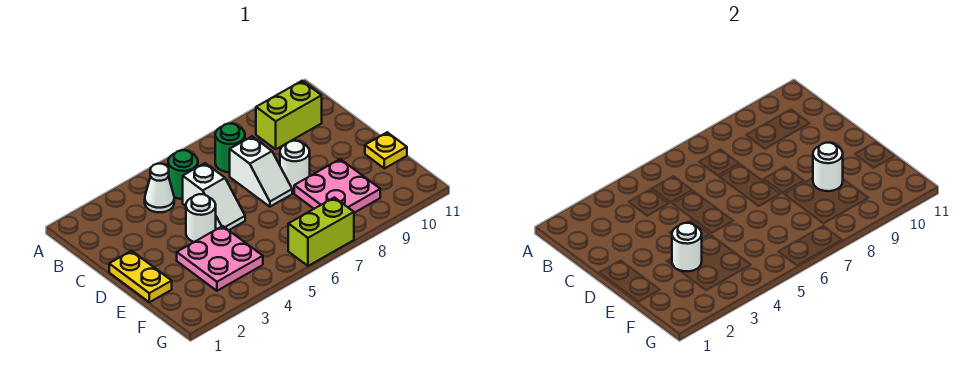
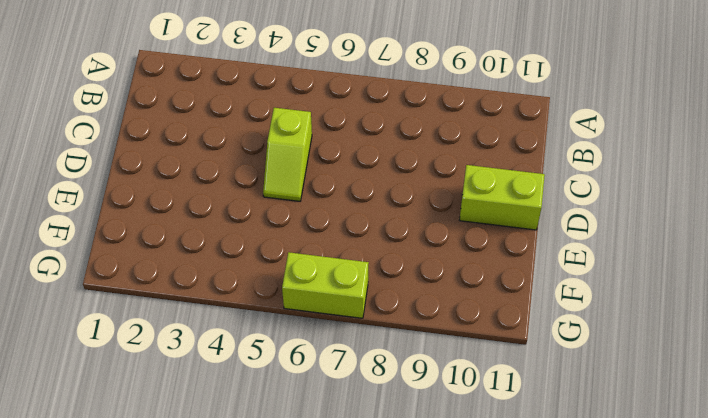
lime 1x2 slope [263,108,312,201] -> white 1x2 slope [183,163,245,230]
lime 1x2 brick [460,165,545,230] -> lime 1x2 brick moved to [256,81,322,149]
none -> white 1x1 cone [145,164,174,212]
none -> green 1x1 round brick [168,150,198,199]
none -> green 1x1 round brick [215,124,245,172]

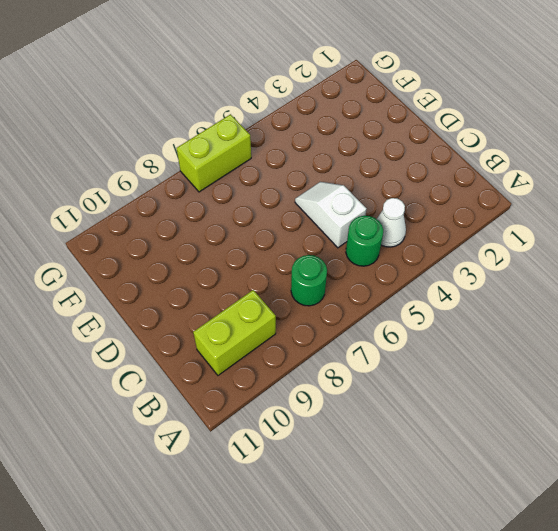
none -> white 1x2 slope [230,136,292,207]
none -> yellow 1x2 plate [109,251,172,302]
none -> white 1x1 round brick [186,194,216,242]

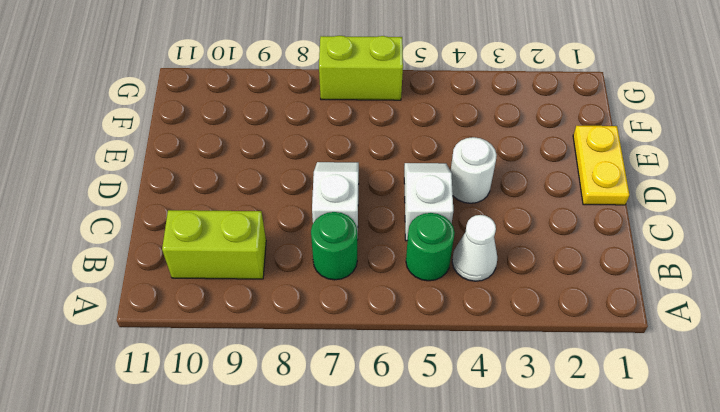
none -> white 1x1 round brick [280,141,310,189]
none -> pink 2x2 plate [177,226,263,291]
none -> pink 2x2 plate [294,159,380,213]

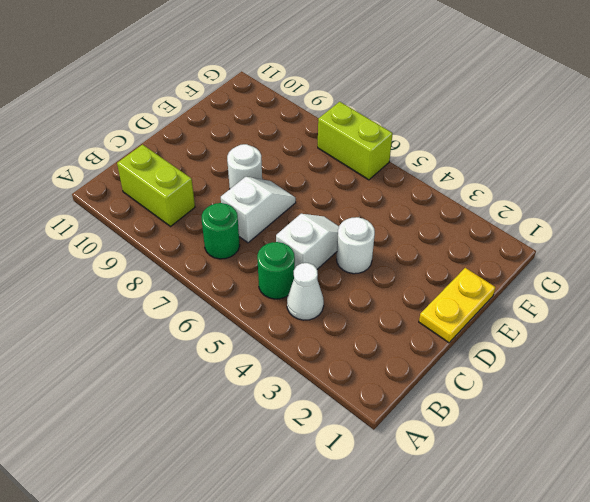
none -> pink 2x2 plate [177,226,263,291]
none -> pink 2x2 plate [294,159,380,213]
none -> yellow 1x1 plate [365,132,407,168]

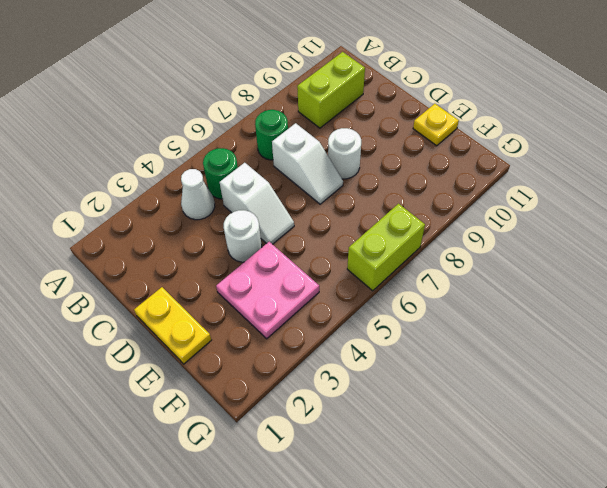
none -> pink 2x2 plate [294,159,380,213]
none -> white 1x1 round brick [672,223,702,271]
none -> white 1x1 round brick [813,143,843,191]

